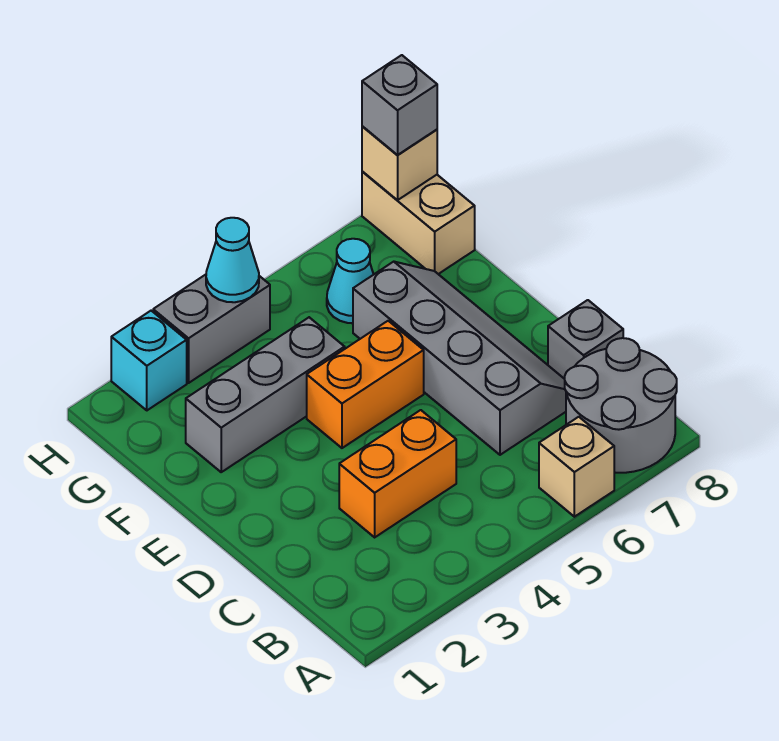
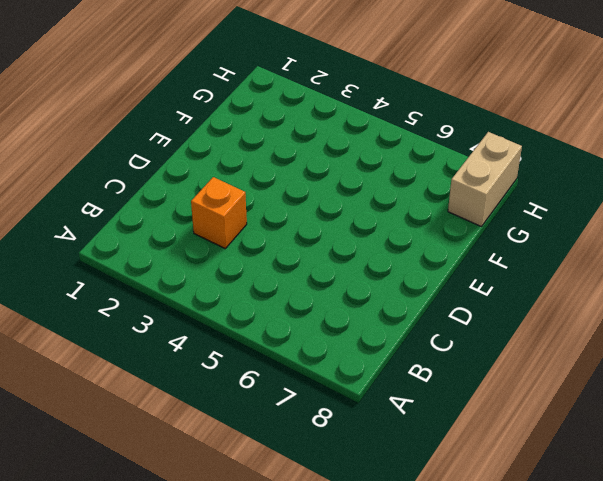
orange 1x1 brick [191,177,247,248] -> orange 1x2 brick [339,410,456,537]
none -> tan 1x1 brick [539,417,614,517]
none -> grey 2x2 round brick [565,338,677,473]
none -> grey 2x4 slope [353,262,566,455]

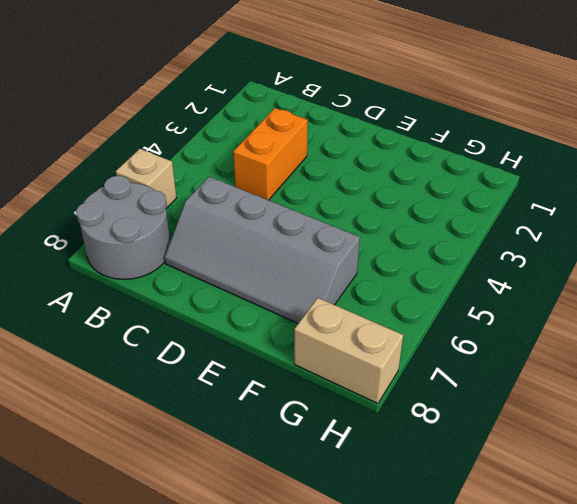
none -> grey 1x1 brick [548,300,623,379]
none -> orange 1x2 brick [307,321,424,448]
none -> grey 1x3 brick [186,317,345,472]

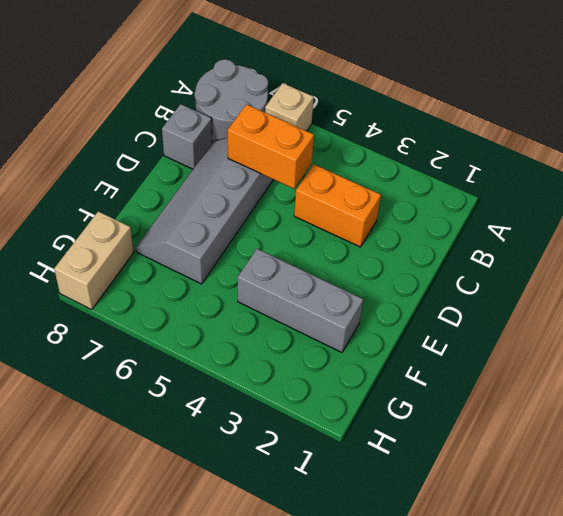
orange 1x2 brick [228,104,314,189] -> orange 1x2 brick moved to [307,321,424,448]
none -> cyan 1x1 cone [327,239,374,323]
none -> cyan 1x1 brick [111,311,187,410]
none -> grey 1x2 brick [153,275,270,383]

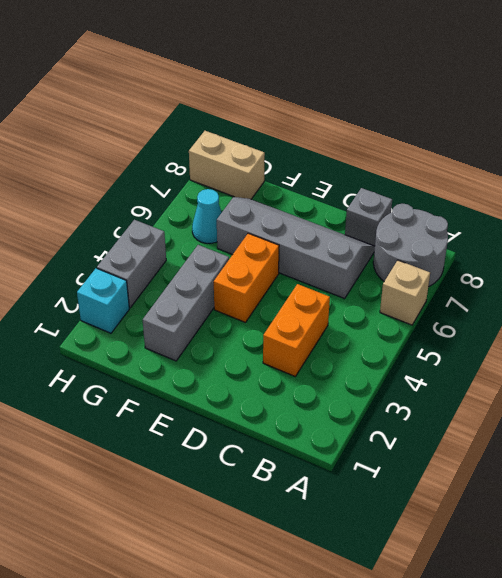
none -> cyan 1x1 cone [206,218,259,302]
none -> tan 1x1 brick [362,126,437,200]
none -> grey 1x1 brick [362,55,437,155]

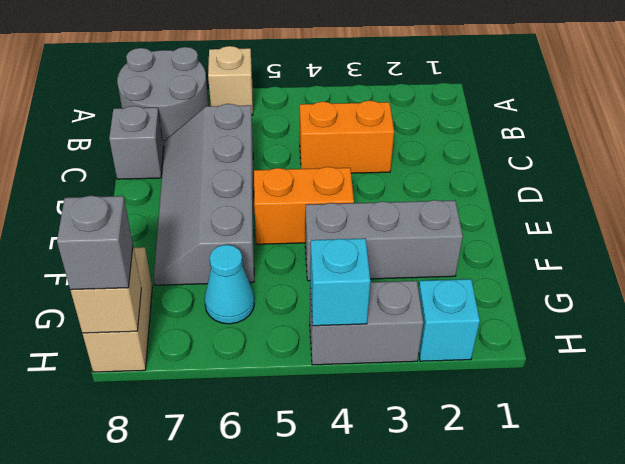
cyan 1x1 brick [310,238,371,326] -> cyan 1x1 cone [206,218,259,302]

